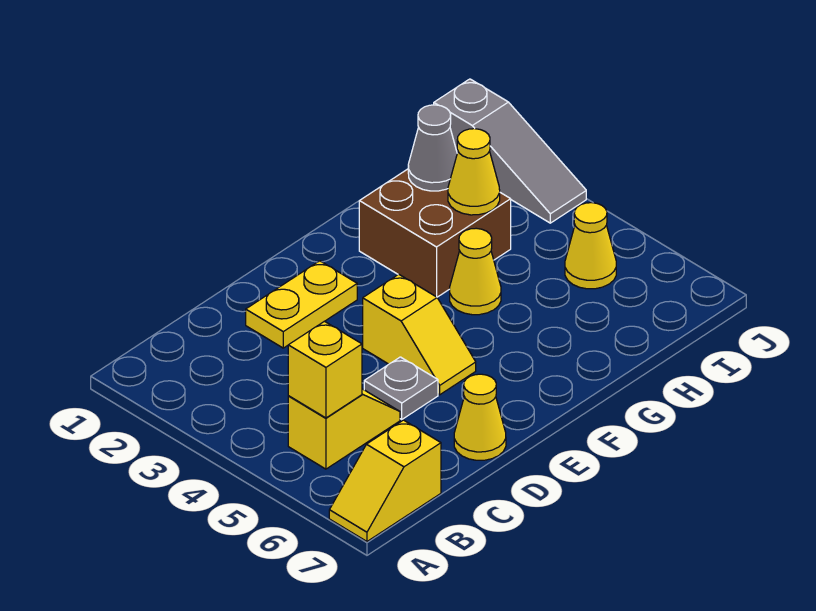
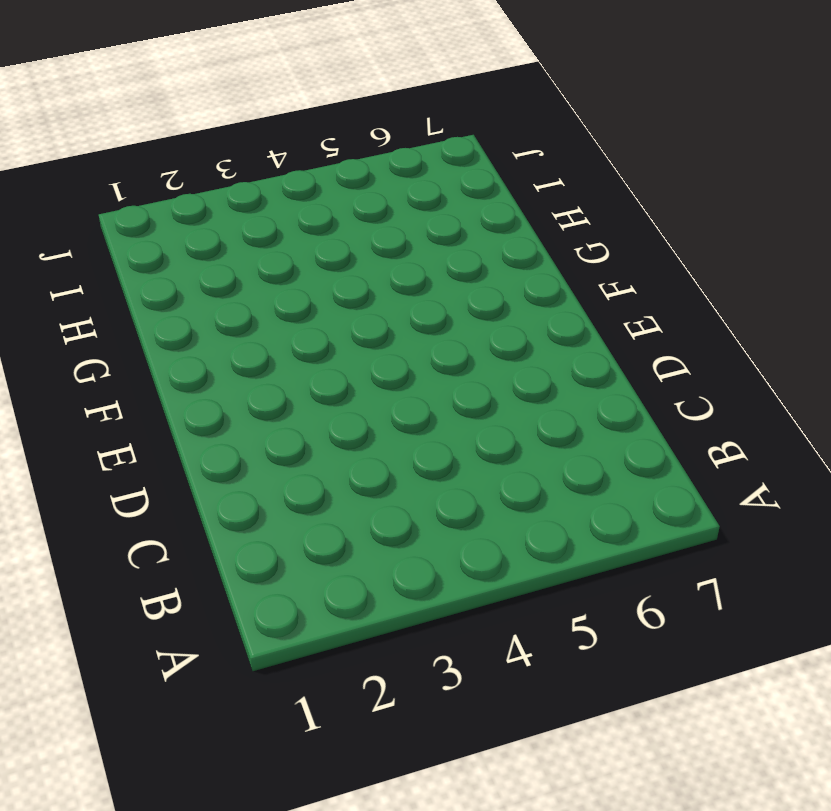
none -> yellow 1x2 slope [329,420,441,541]
none -> yellow 1x2 slope [288,389,400,469]
none -> yellow 1x2 plate [246,261,357,348]

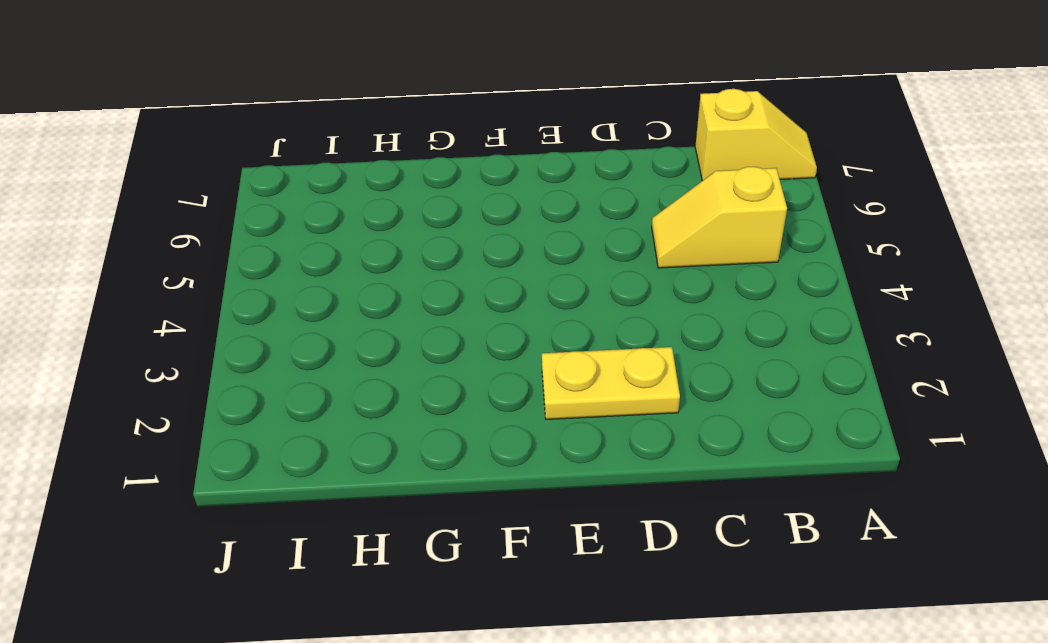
none -> grey 1x1 plate [364,357,438,419]
none -> yellow 1x1 cone [454,374,506,460]
none -> yellow 1x2 slope [363,274,476,395]

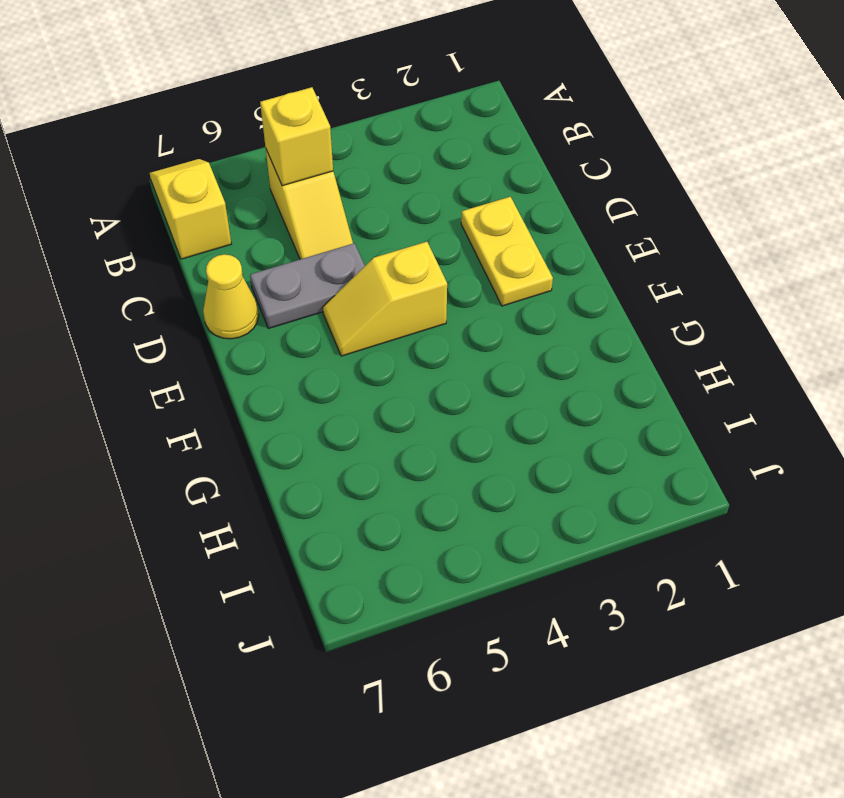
grey 1x2 plate [250,243,365,329] -> grey 1x1 plate [364,357,438,419]
none -> brown 2x2 brick [359,169,511,297]
none -> yellow 1x1 cone [450,228,501,315]
none -> yellow 1x1 cone [565,203,616,289]

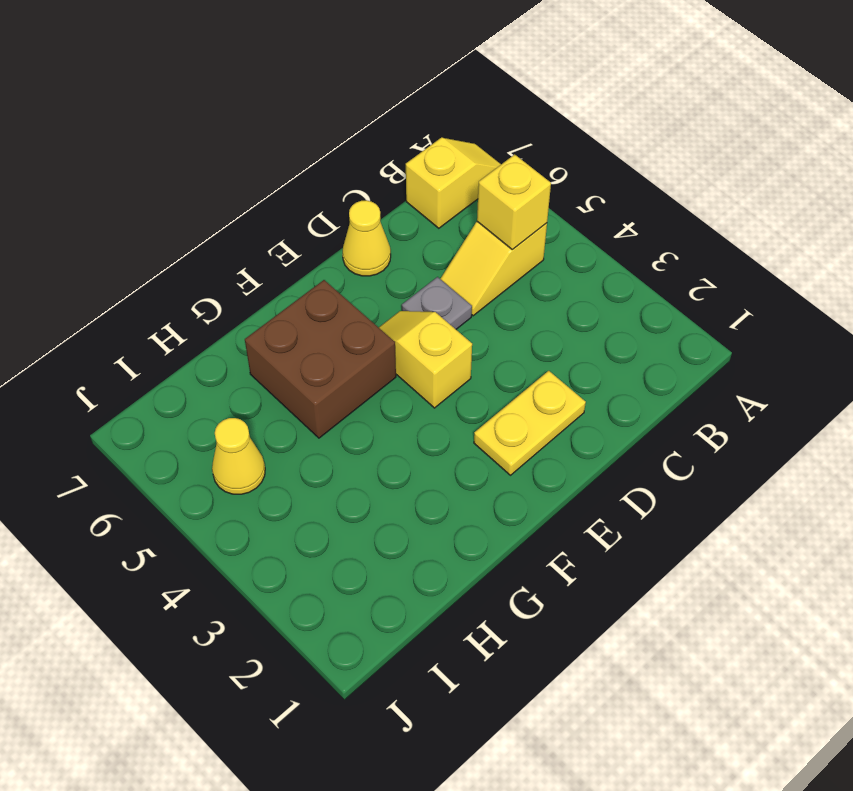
brown 2x2 brick [245,280,396,438] -> brown 2x2 brick moved to [359,169,511,297]
none -> yellow 1x1 cone [450,228,501,315]
none -> grey 1x3 slope [434,79,586,223]
none -> grey 1x1 cone [408,105,457,191]

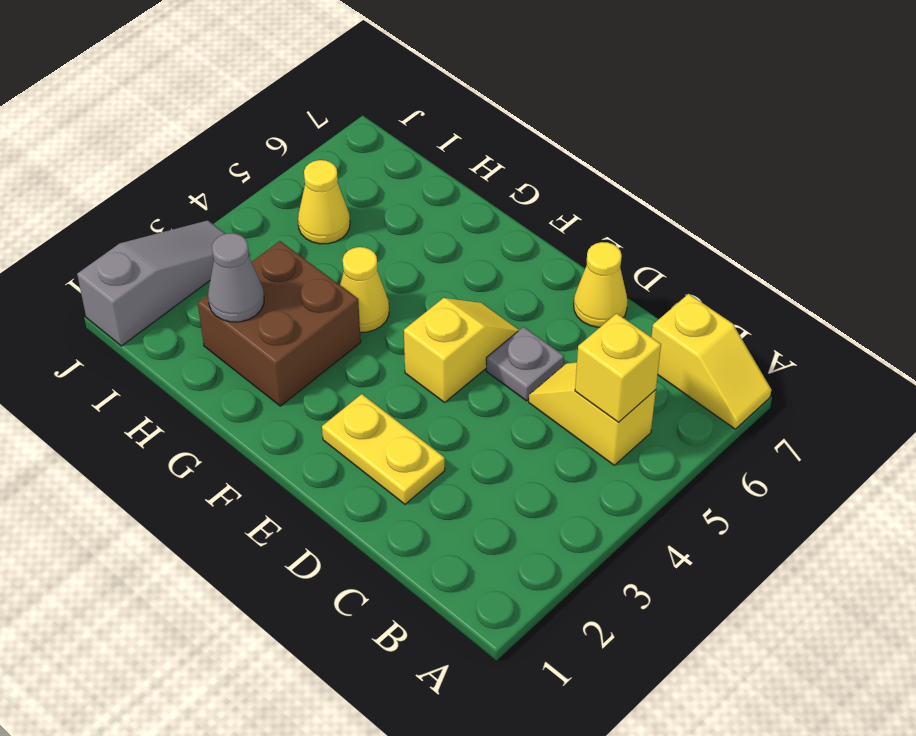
none -> yellow 1x1 cone [448,129,500,215]

